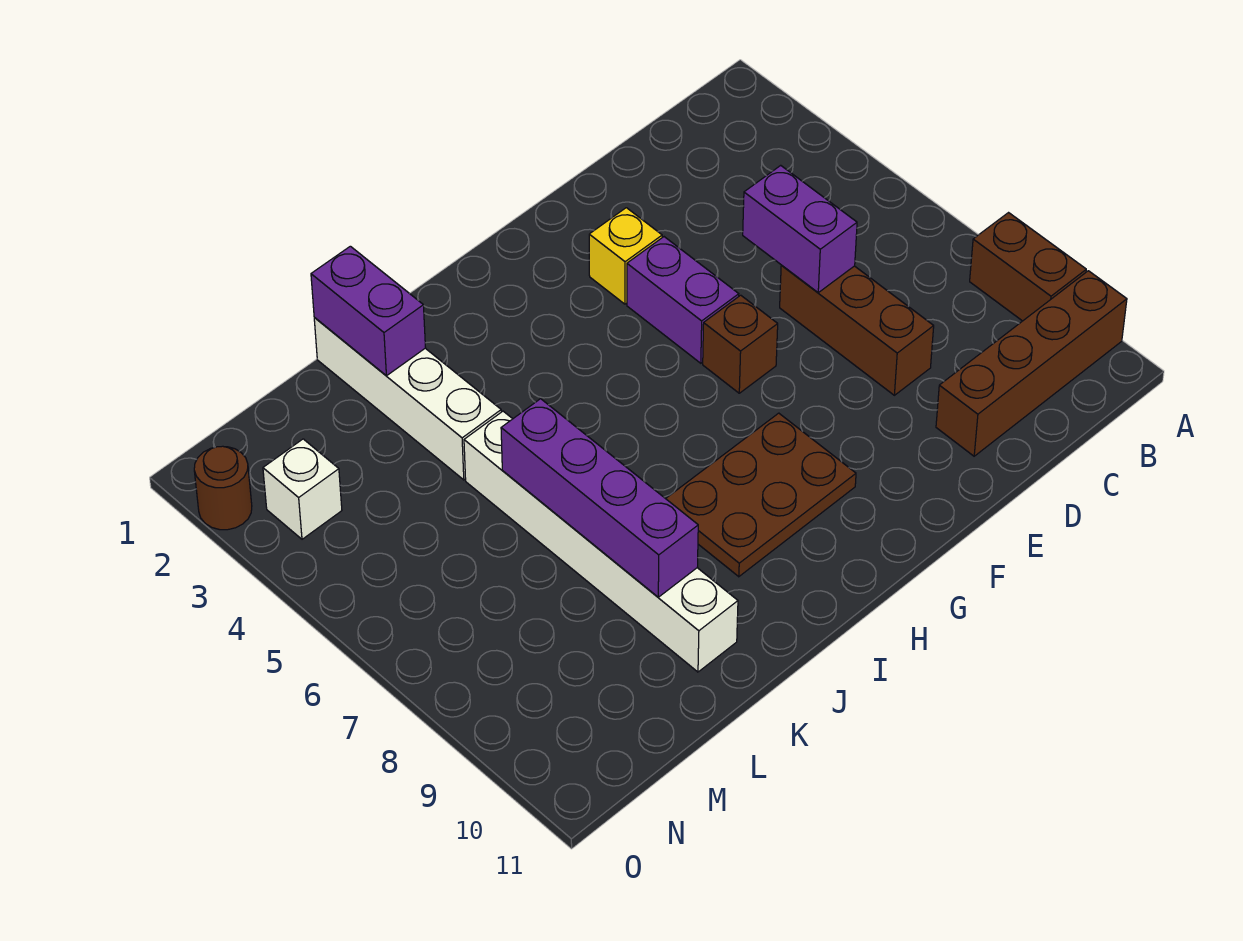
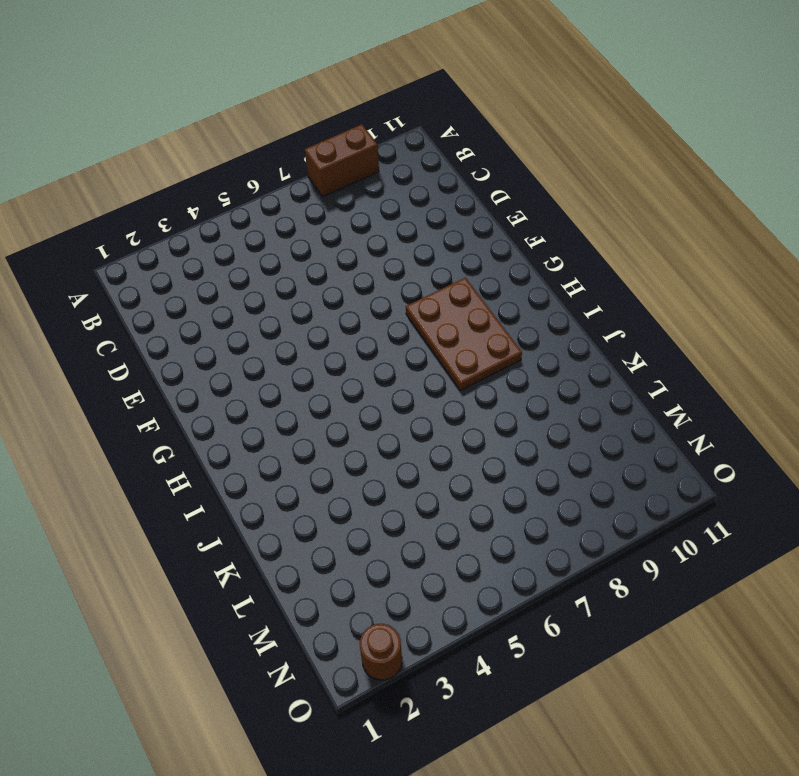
none -> brown 1x4 brick [936,271,1127,456]
none -> brown 1x3 brick [780,265,934,395]
none -> yellow 1x1 brick [589,208,662,304]

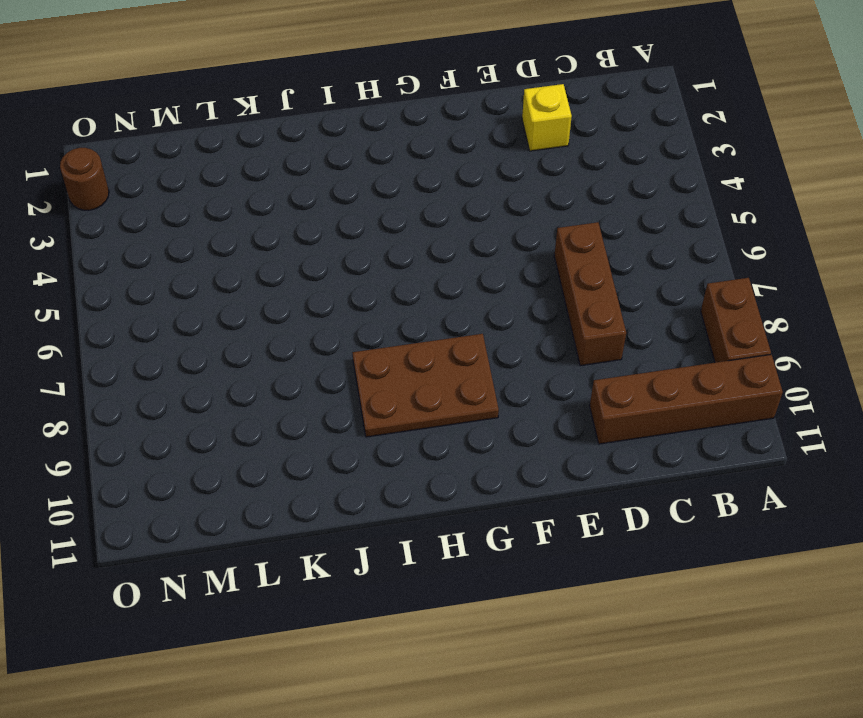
yellow 1x1 brick [522,84,572,151] -> yellow 1x1 brick moved to [589,208,662,304]
none -> purple 1x2 brick [627,237,739,363]
none -> brown 1x1 brick [703,295,778,393]
none -> white 1x4 brick [314,318,501,480]

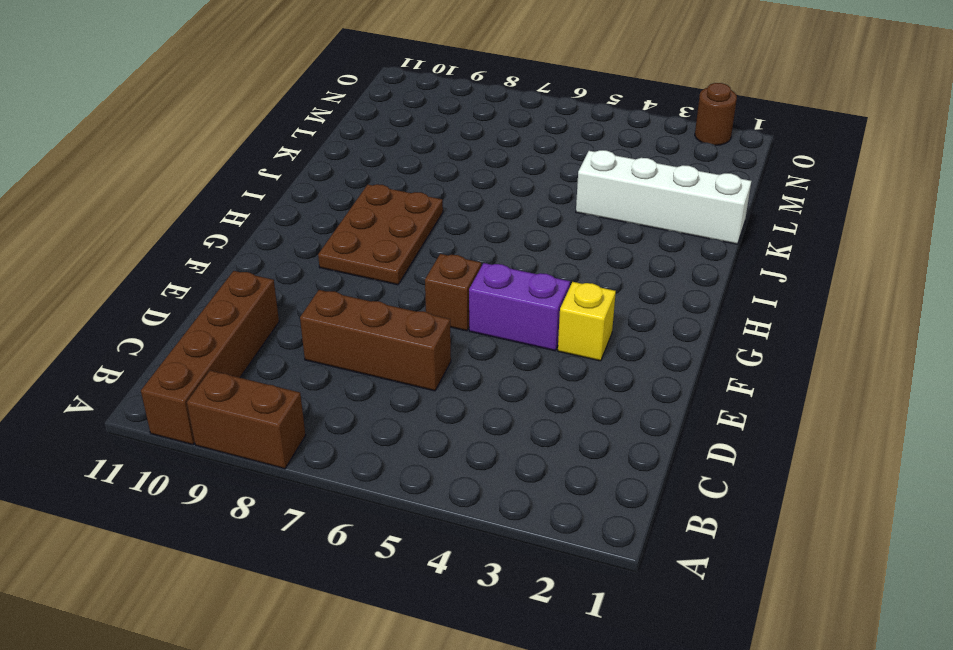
none -> white 1x6 brick [464,411,738,672]
none -> white 1x1 brick [263,439,342,539]
none -> purple 1x2 brick [743,165,857,292]

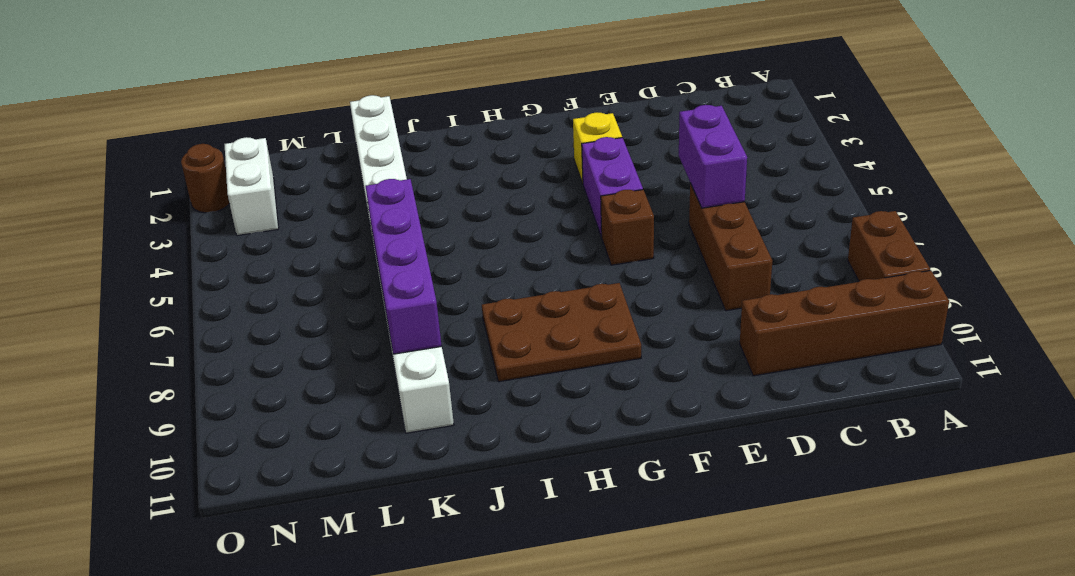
white 1x2 brick [224,137,279,236] -> white 1x1 brick [263,439,342,539]
none -> purple 1x2 brick [311,246,426,376]

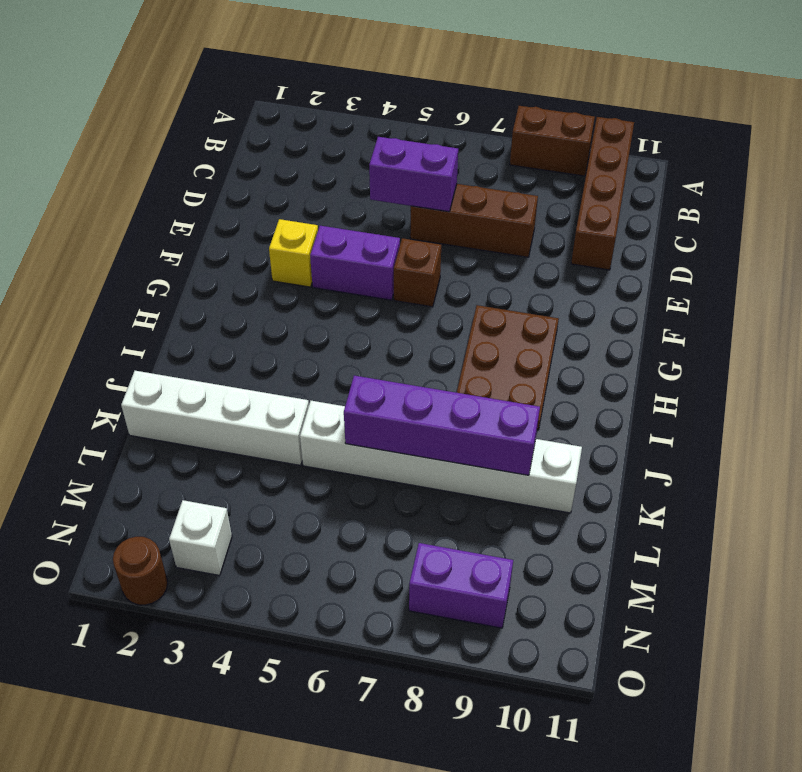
purple 1x2 brick [409,543,513,628] -> purple 1x2 brick moved to [311,246,426,376]

